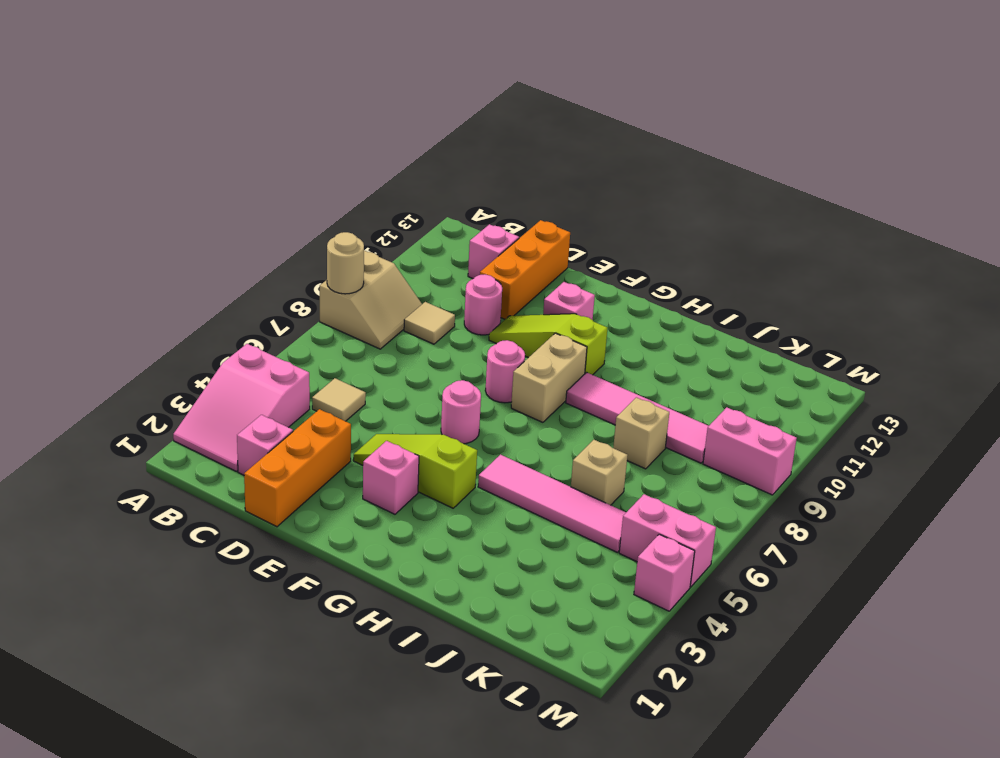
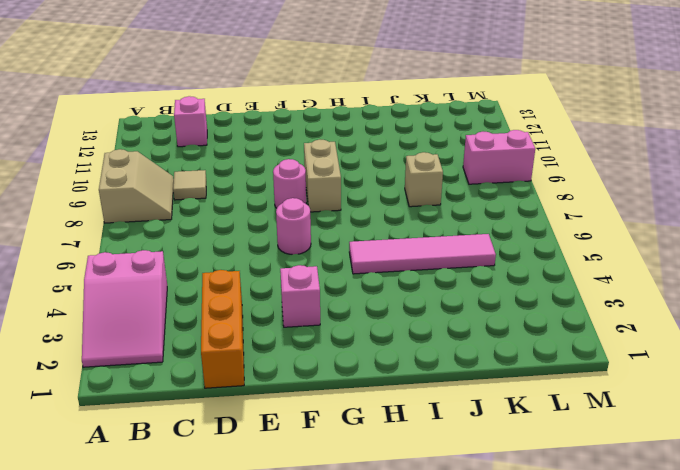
none -> pink 1x1 brick [237,415,293,475]
none -> tan 1x1 tile [312,378,366,421]
none -> pink 1x1 round brick [464,274,502,335]

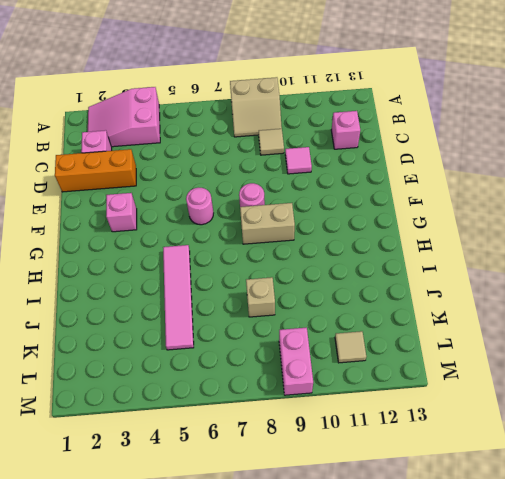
pink 1x1 tile [285,147,312,174] -> pink 1x1 round brick [464,274,502,335]
tan 1x1 tile [335,331,366,363] -> tan 1x1 tile moved to [312,378,366,421]
none -> orange 1x3 brick [480,220,570,319]
none -> lime 1x3 slope [353,434,477,508]
none -> lime 1x3 slope [489,314,608,375]

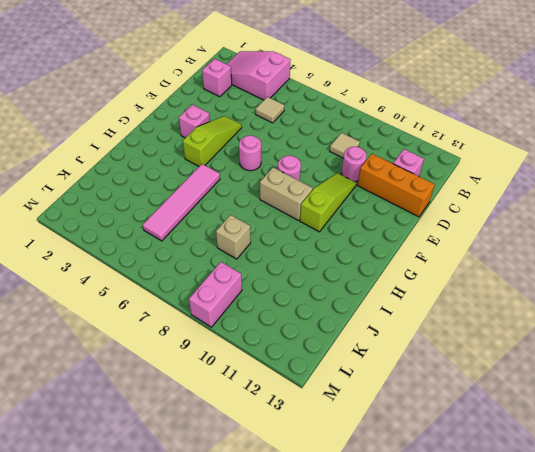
none -> tan 2x2 slope [320,251,422,349]
none -> orange 1x3 brick [244,409,351,527]
none -> pink 1x1 brick [543,282,595,320]

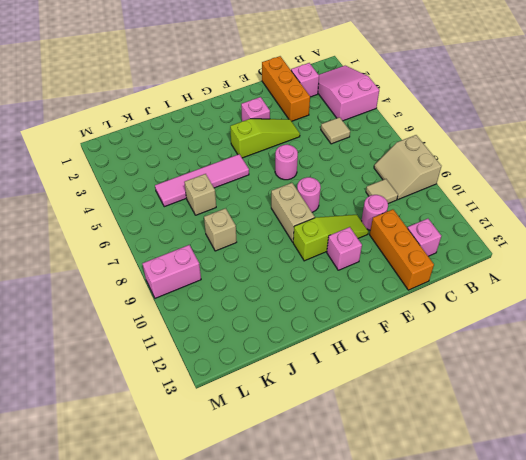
none -> pink 1x4 tile [566,372,708,463]
none -> pink 1x2 brick [619,494,716,587]
none -> pink 1x1 brick [634,534,695,611]

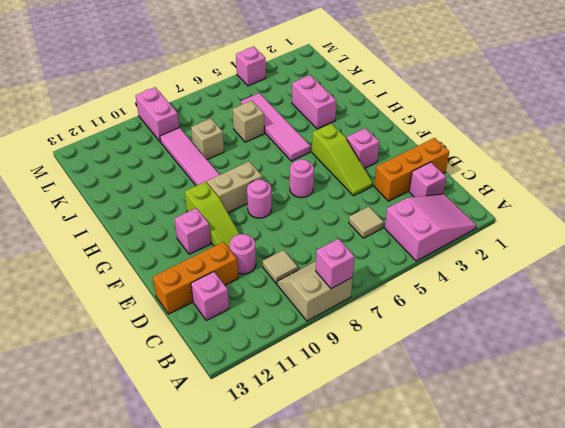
pink 1x1 brick [316,239,355,289] -> tan 1x1 round brick [327,232,364,294]
pink 1x2 brick [292,75,336,129] -> pink 1x2 brick moved to [619,494,716,587]

